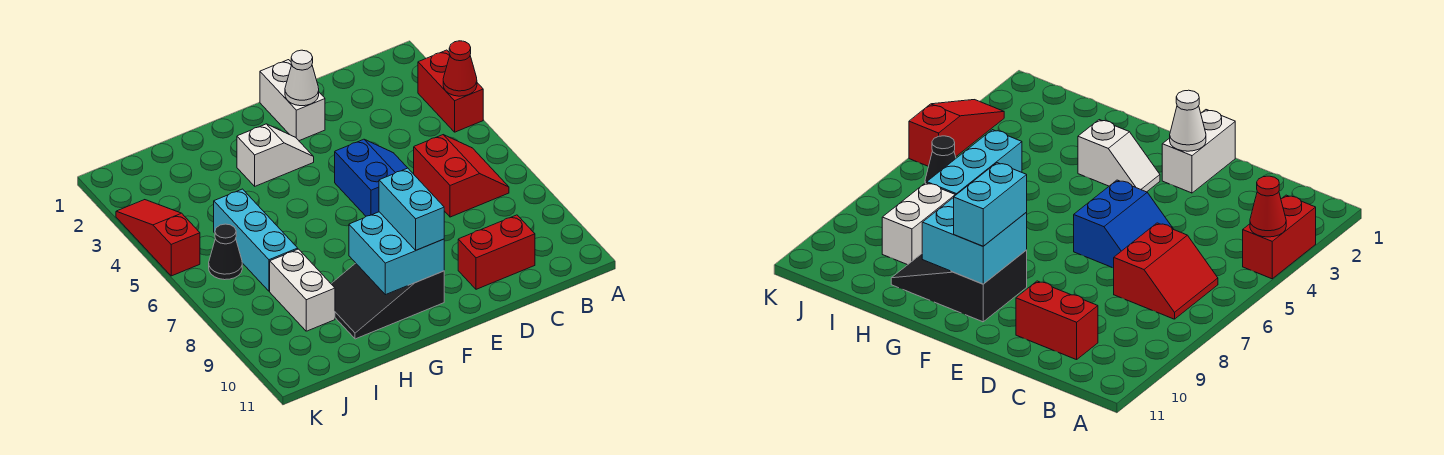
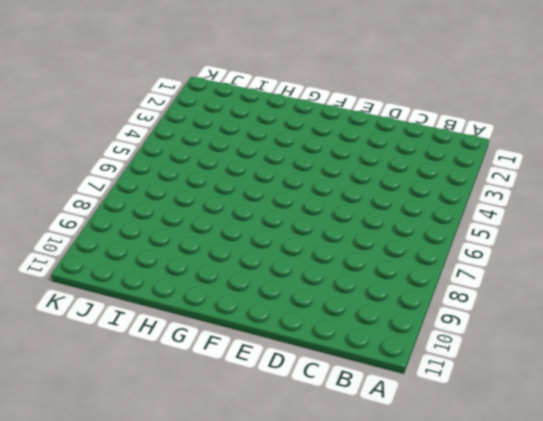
none -> red 1x2 brick [418,50,483,132]
none -> red 2x2 slope [414,135,509,217]
none -> red 1x2 brick [458,215,535,289]

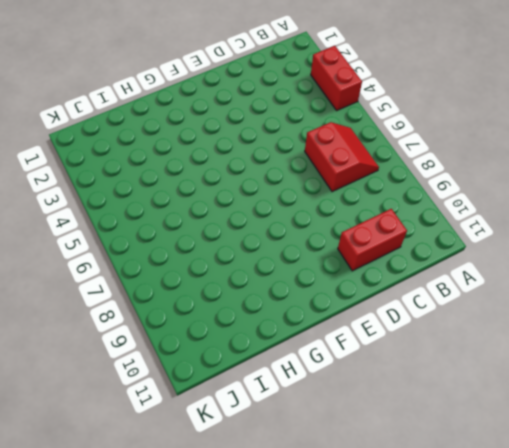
none -> blue 2x2 slope [335,139,407,216]
none -> white 1x2 brick [260,60,325,141]
none -> white 1x2 slope [237,124,314,186]

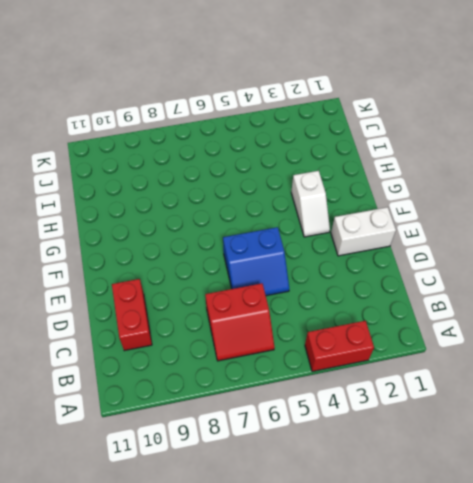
none -> black 2x3 slope [331,263,444,339]
none -> cyan 1x3 brick [214,189,298,291]
none -> white 1x2 brick [270,249,335,331]

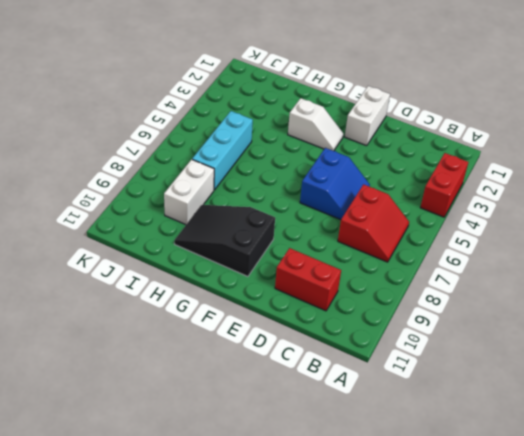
none -> black 1x1 cone [209,224,242,280]
none -> red 1x3 slope [116,200,200,276]
none -> red 1x1 cone [443,41,477,96]

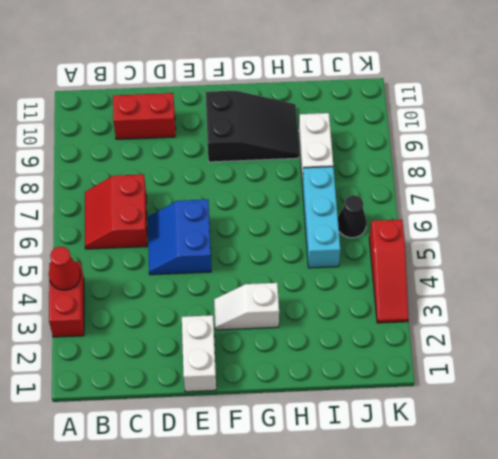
none -> white 1x1 cone [285,50,319,106]
none -> cyan 2x2 brick [349,212,444,295]
none -> cyan 1x2 brick [379,168,444,250]

